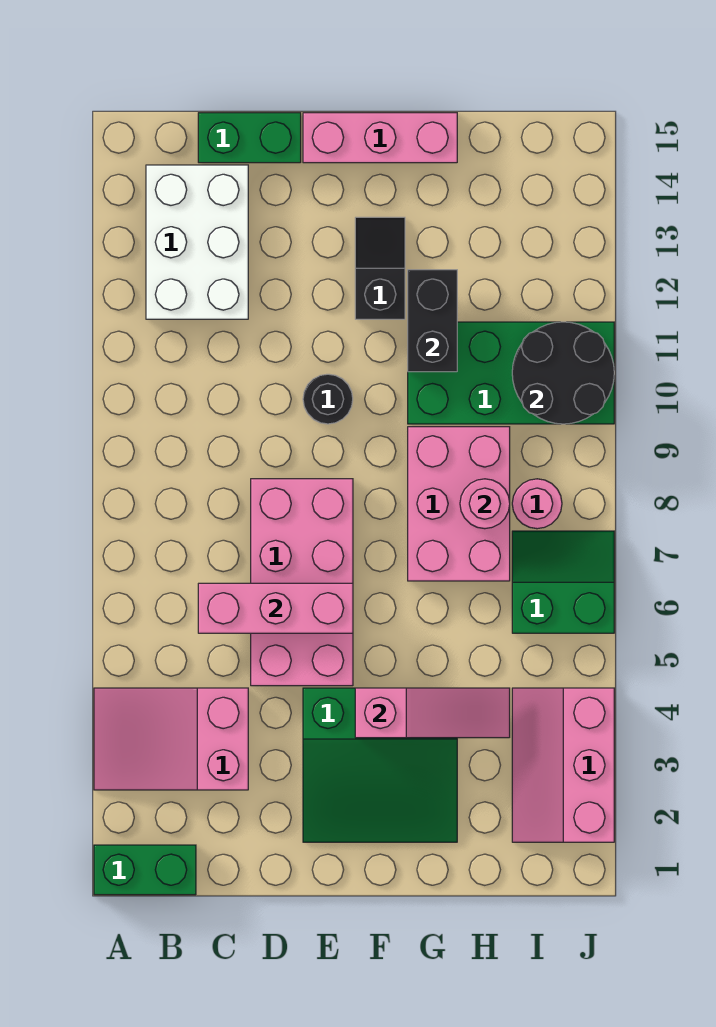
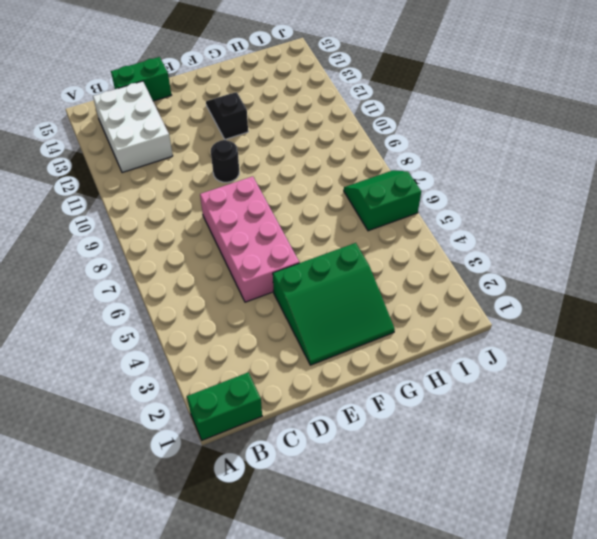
none -> pink 2x3 slope [94,688,248,790]
none -> pink 1x3 brick [303,113,457,163]
none -> pink 2x3 brick [408,427,510,581]

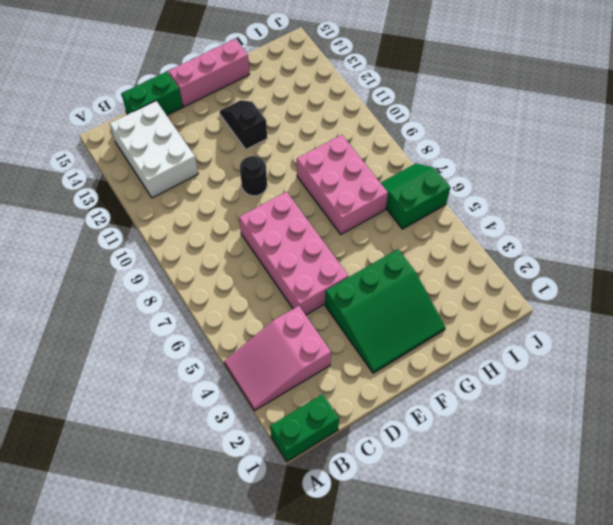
none -> green 2x4 brick [408,322,614,424]
none -> pink 2x3 slope [512,688,614,842]
none -> pink 1x1 round brick [512,479,562,529]

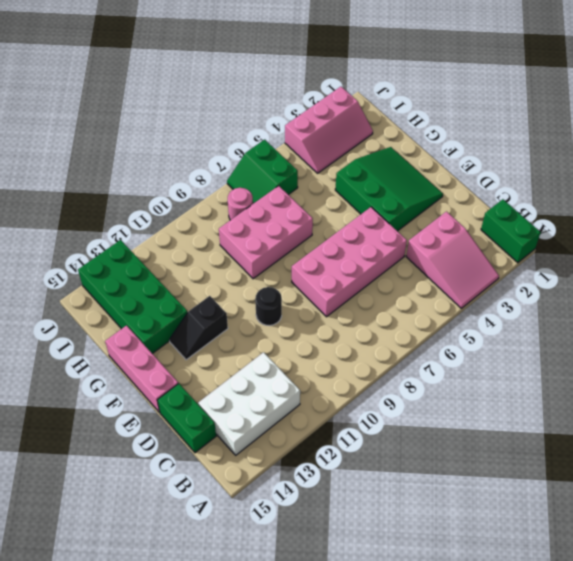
green 2x4 brick [78,240,188,354] -> green 2x4 brick moved to [408,322,614,424]
none -> pink 1x3 brick [198,583,353,633]
none -> pink 1x3 slope [355,688,510,738]
none -> black 1x2 brick [408,270,457,372]

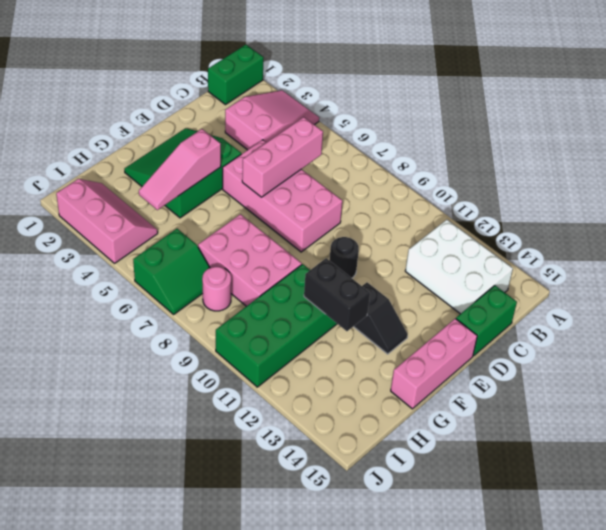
none -> pink 1x1 round brick [460,479,510,529]
none -> black 2x2 round brick [512,322,614,424]

